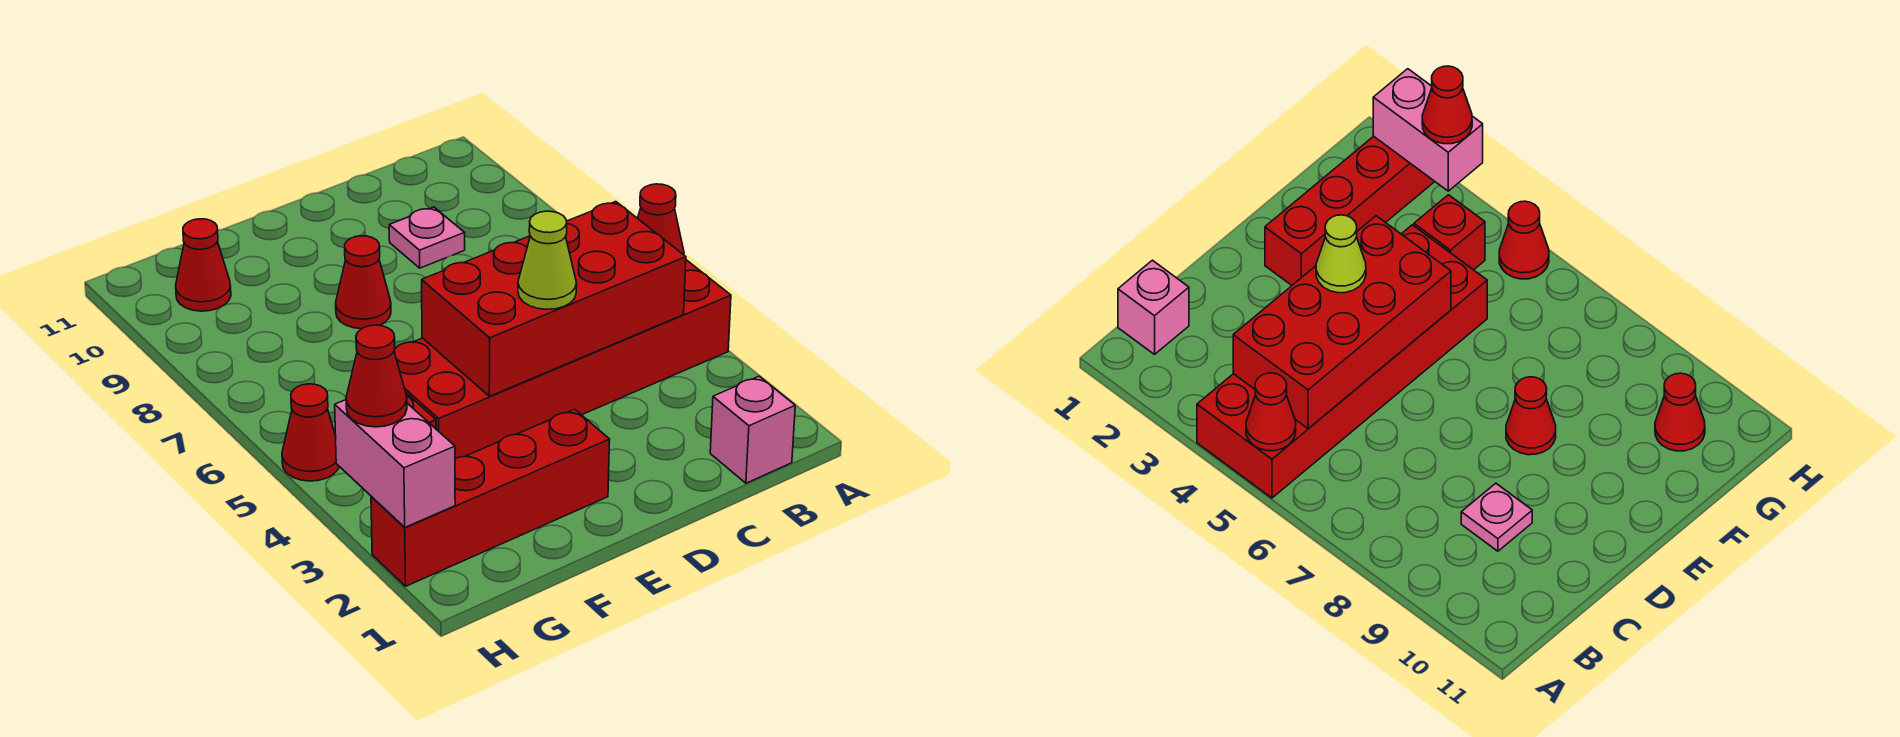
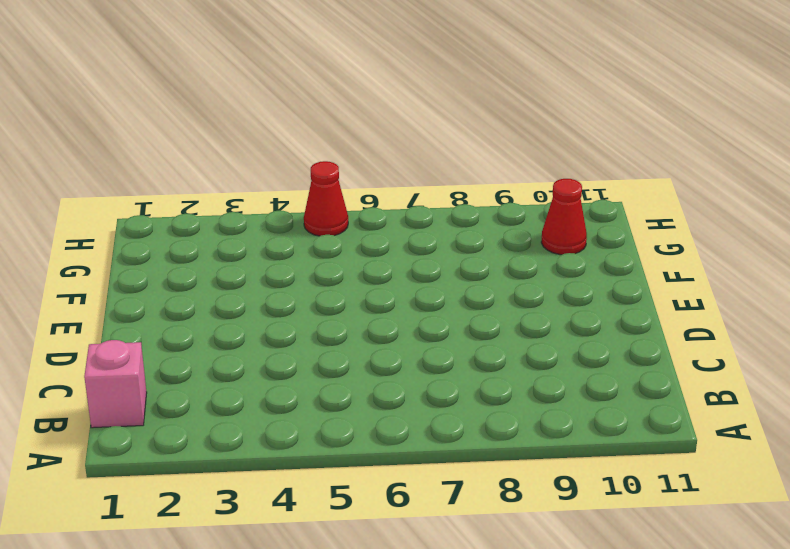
none -> red 2x6 brick [394,260,731,458]
none -> pink 1x1 plate [389,207,465,268]
none -> red 1x4 brick [371,409,610,586]

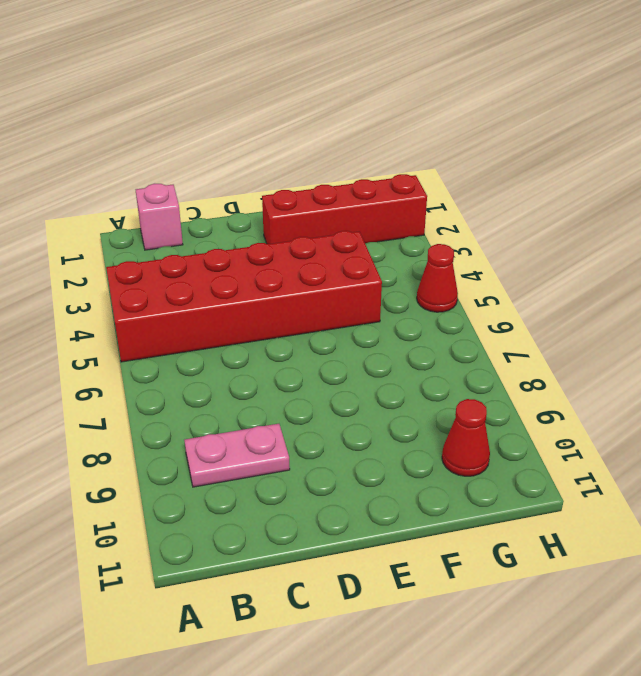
pink 1x2 plate [184,424,290,487] -> pink 1x1 plate [389,207,465,268]
none -> red 1x1 cone [336,236,391,329]
none -> red 1x1 brick [1414,195,1485,270]
none -> red 1x1 cone [638,184,684,255]

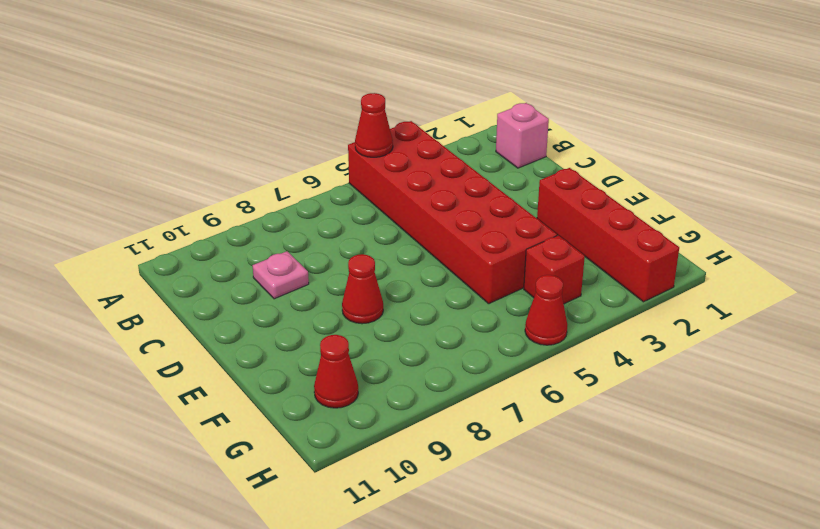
none -> red 2x4 brick [422,202,686,396]
none -> pink 1x2 brick [335,400,455,527]
none -> lime 1x1 cone [518,211,577,309]

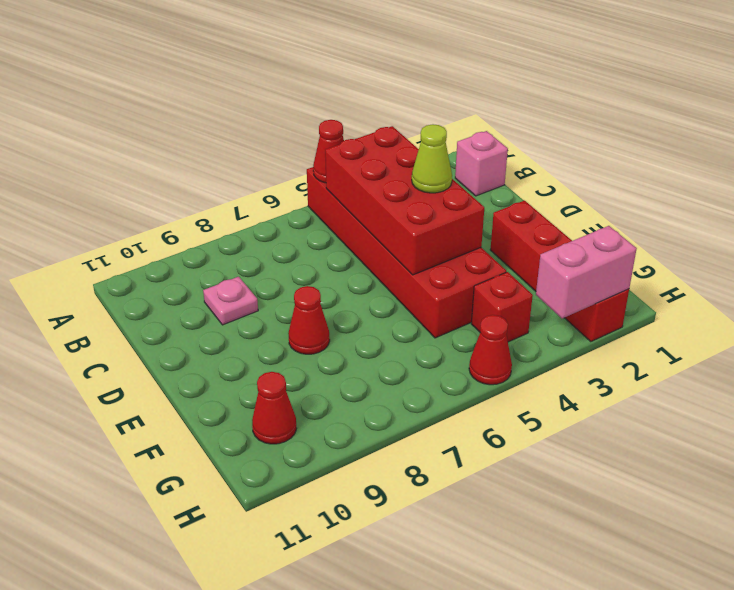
none -> red 1x1 cone [346,325,407,427]

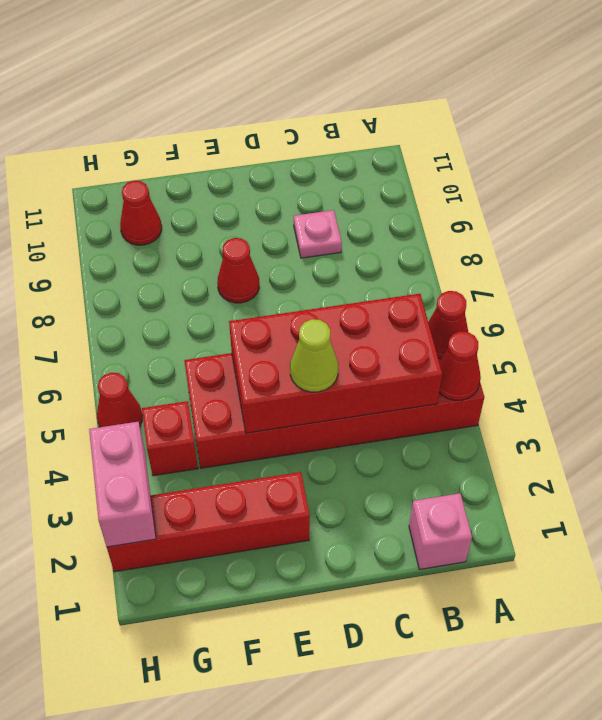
red 1x1 cone [439,331,481,400] -> red 1x1 cone moved to [346,325,407,427]

